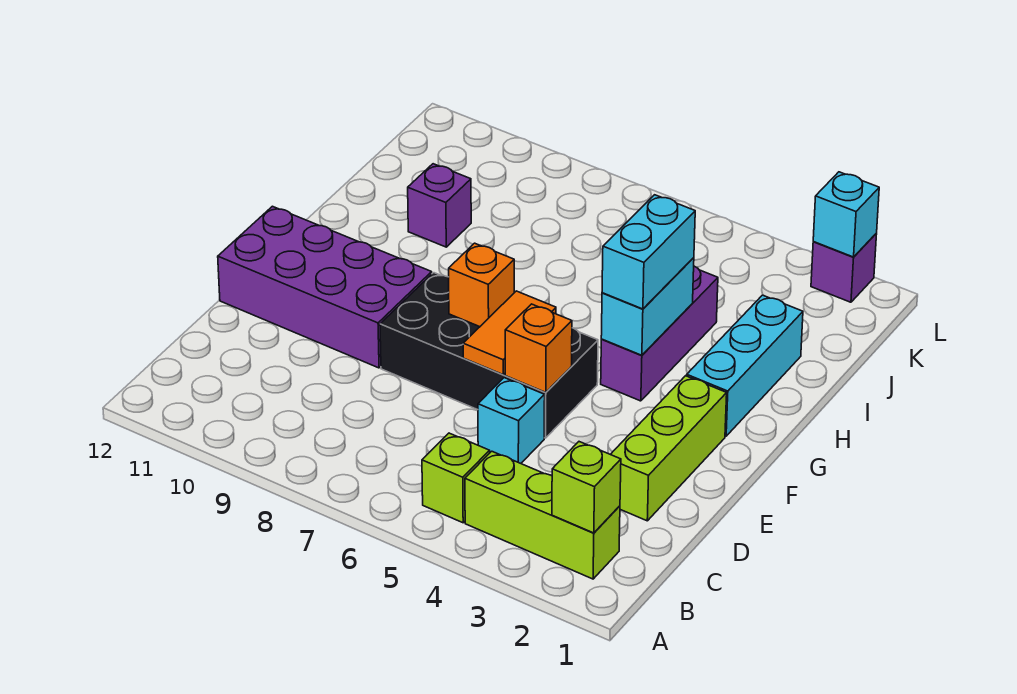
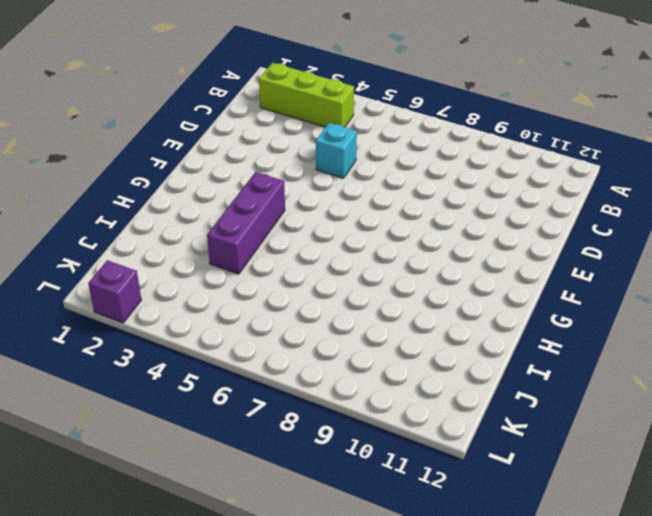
none -> lime 1x1 brick [422,433,490,523]
none -> lime 1x3 brick [611,376,727,521]
none -> black 2x4 brick [380,273,598,438]

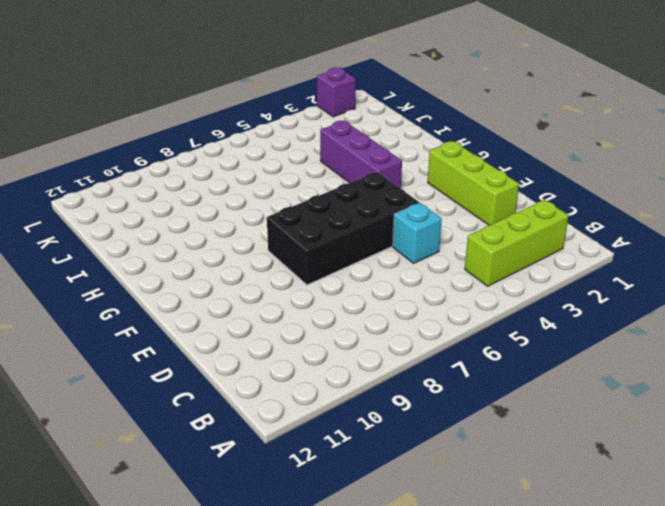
none -> lime 1x1 brick [422,433,490,523]
none -> purple 2x4 brick [218,206,432,368]
none -> cyan 1x3 brick [687,295,803,436]

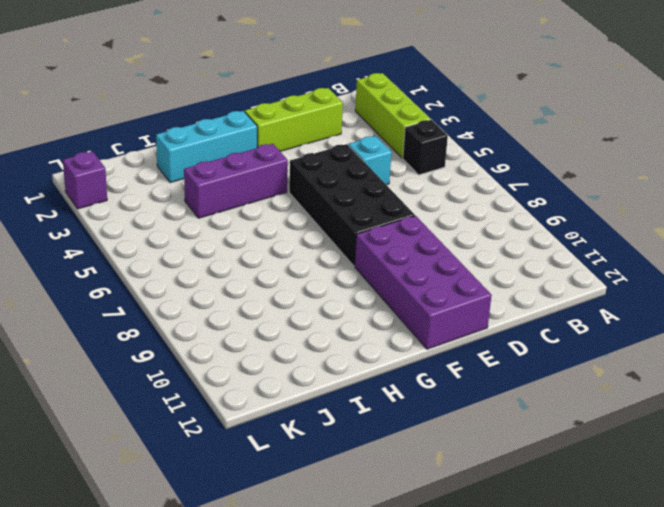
black 1x1 brick [403,120,448,175] -> lime 1x1 brick [422,433,490,523]
none -> purple 1x1 brick [408,164,471,247]
none -> lime 1x1 brick [552,442,621,533]
none -> orange 1x1 brick [505,304,572,392]

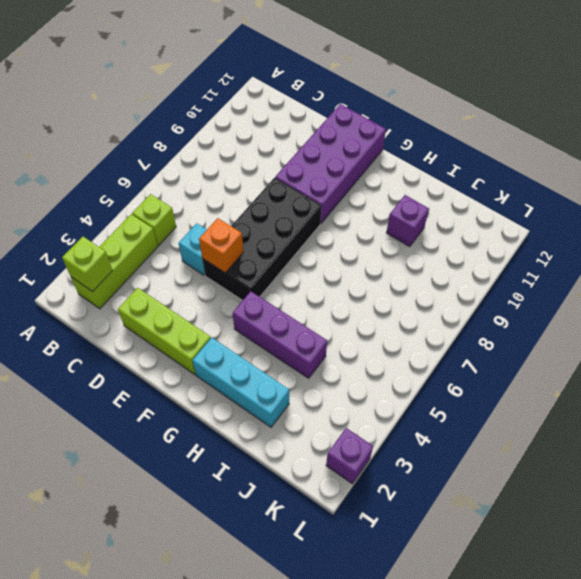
none -> orange 1x2 tile [463,291,556,374]
none -> orange 1x1 brick [449,243,514,327]
none -> cyan 1x2 brick [601,258,694,355]

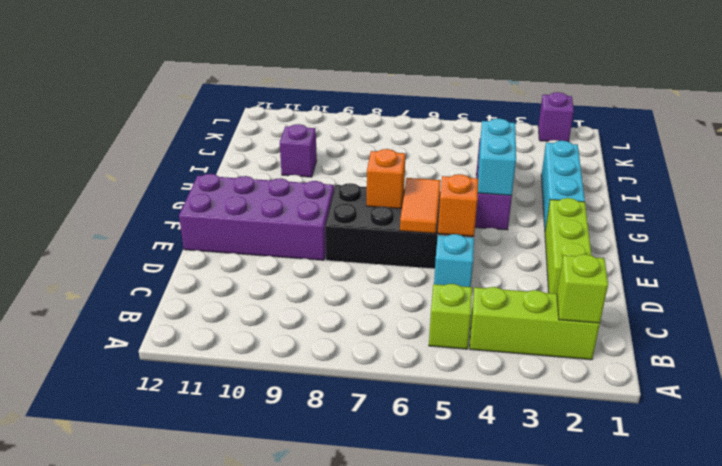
none -> cyan 1x1 brick [813,172,879,257]
none -> cyan 1x2 brick [602,195,695,309]

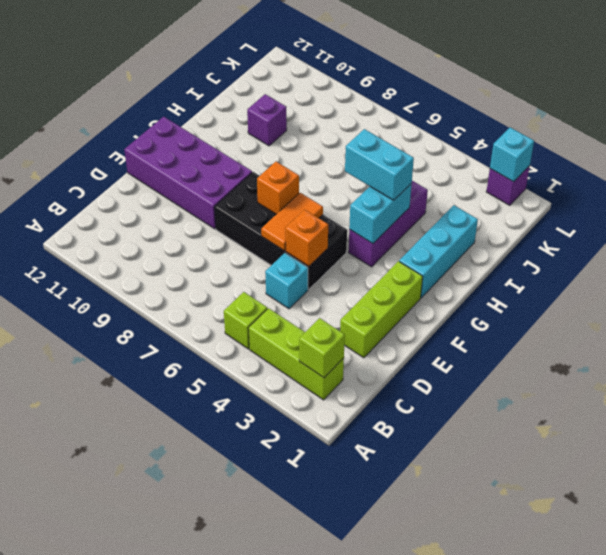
cyan 1x2 brick [345,129,414,200] -> cyan 1x2 brick turned to [602,195,695,309]

